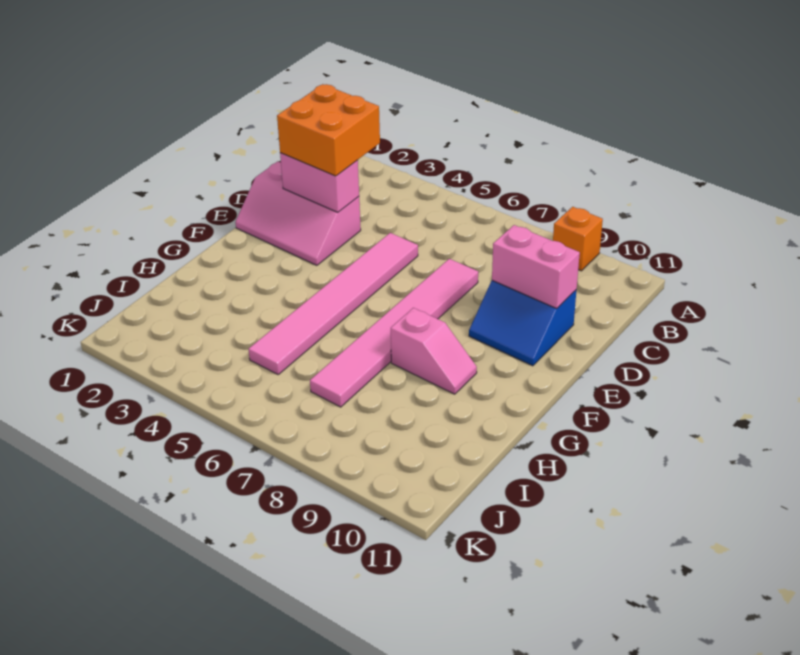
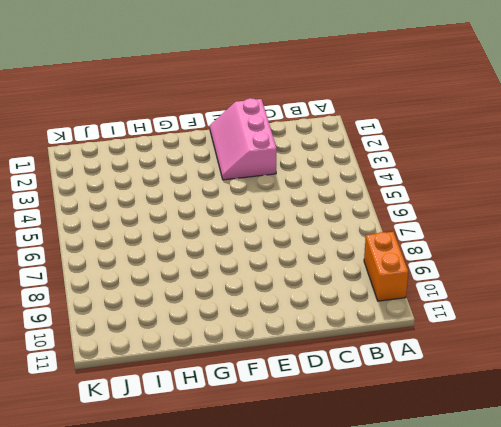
orange 1x2 brick [364,232,408,301] -> orange 1x1 brick [553,207,603,271]
none -> pink 1x6 tile [248,233,418,374]
none -> pink 1x6 tile [310,259,478,407]

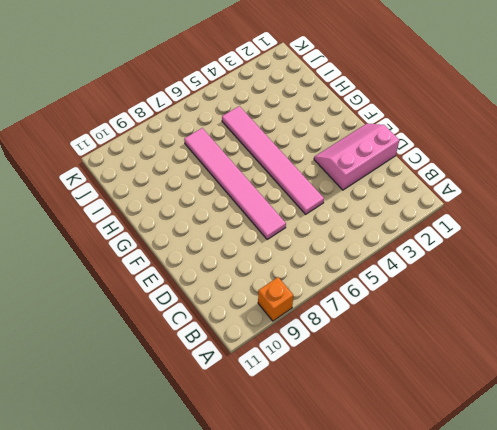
none -> blue 2x2 slope [469,280,576,366]
none -> pink 1x2 slope [391,308,477,394]

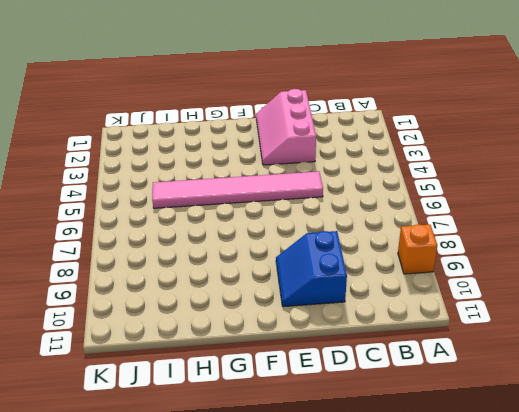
none -> pink 1x6 tile [310,259,478,407]
none -> pink 1x2 slope [391,308,477,394]

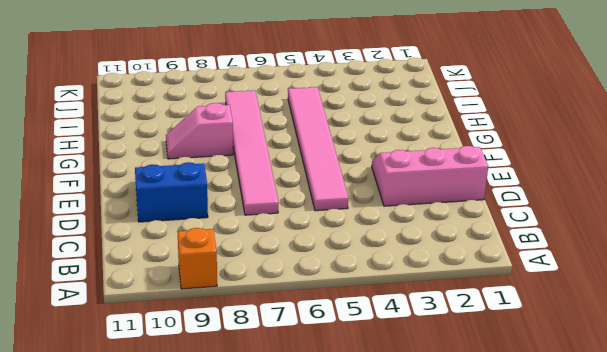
none -> pink 1x2 brick [280,153,359,212]
none -> pink 1x2 brick [492,225,580,308]

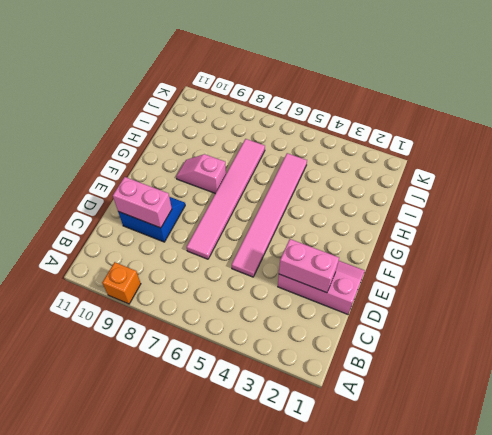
none -> orange 2x2 brick [277,84,380,176]

